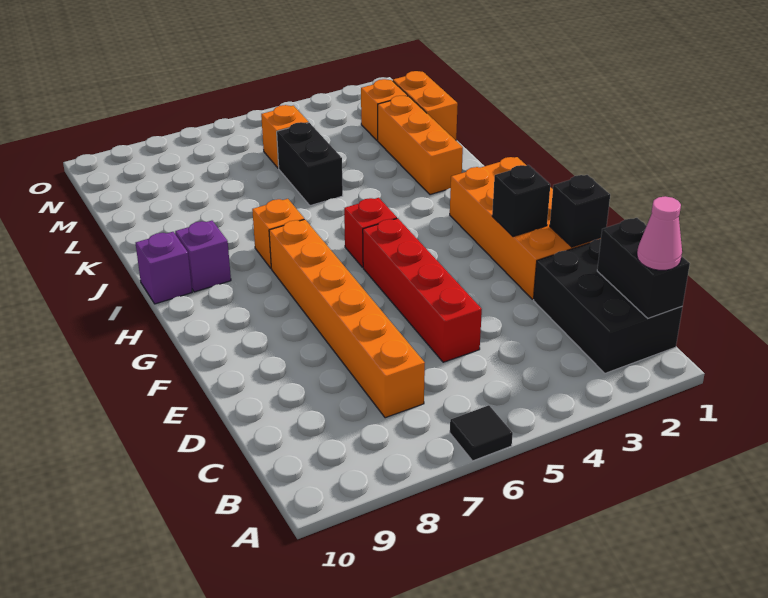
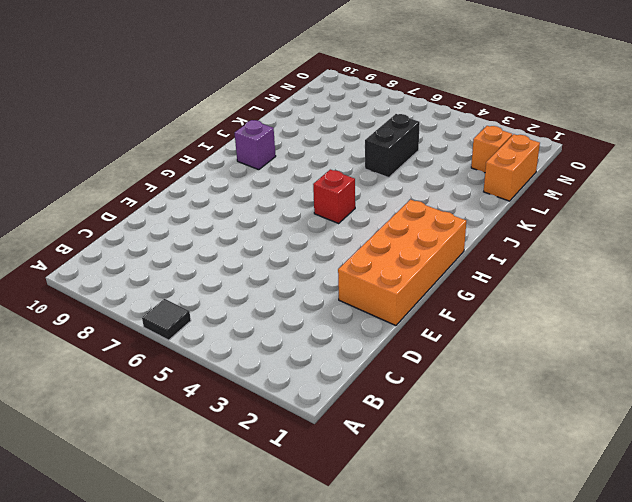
none -> black 2x3 brick [533,239,682,373]
none -> orange 1x6 brick [269,219,425,418]
none -> red 1x4 brick [363,218,482,362]

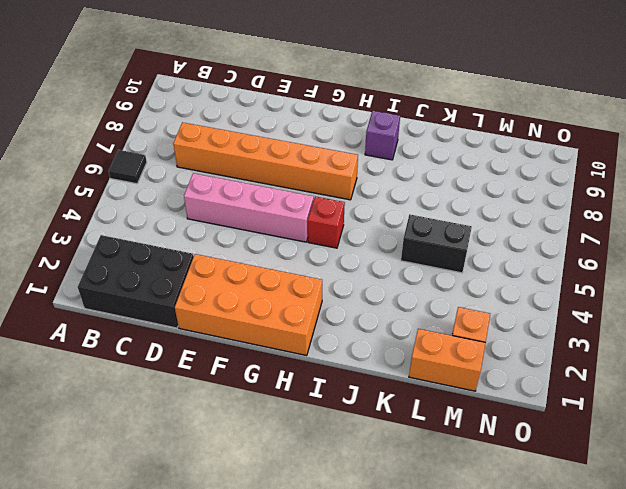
pink 1x4 brick [184,173,314,242] -> red 1x4 brick [363,218,482,362]
none -> orange 1x1 brick [252,199,304,268]
none -> purple 1x1 brick [136,232,192,304]
none -> orange 1x3 brick [378,96,463,195]

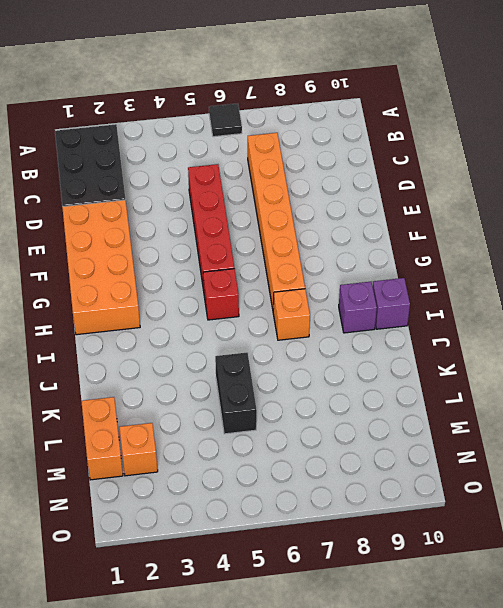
none -> orange 1x3 brick [378,96,463,195]
none -> orange 1x1 brick [261,105,309,168]
none -> black 1x2 brick [597,218,690,318]

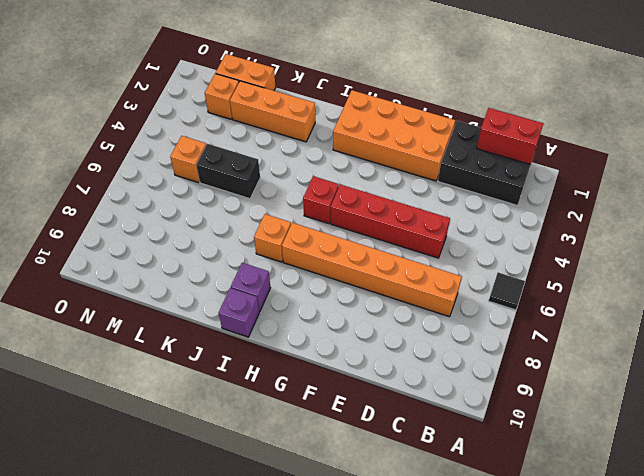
red 1x2 brick [477,108,543,164] -> black 1x2 brick [597,218,690,318]
none -> black 1x1 brick [550,175,610,247]
none -> black 1x1 brick [492,165,550,237]
none -> pink 1x1 cone [637,196,682,270]

